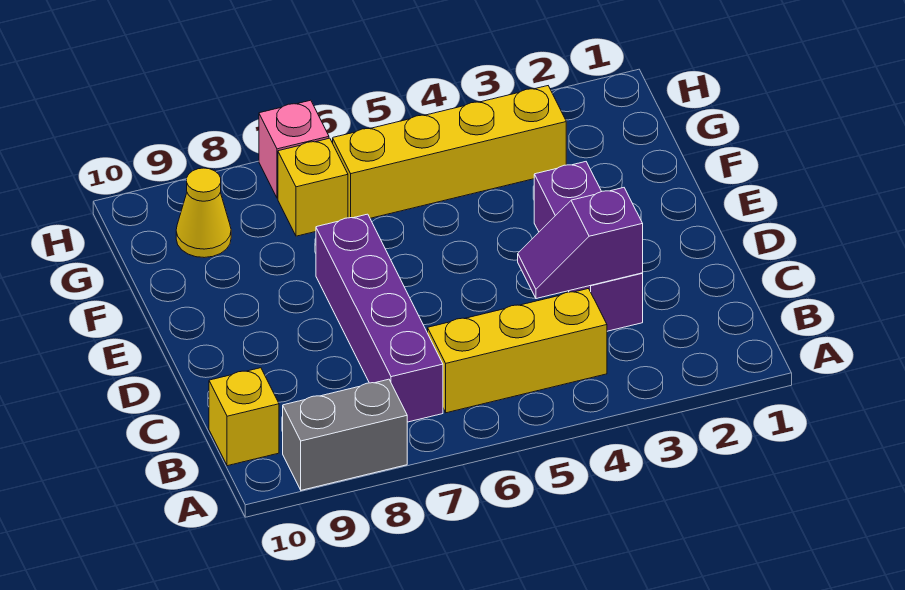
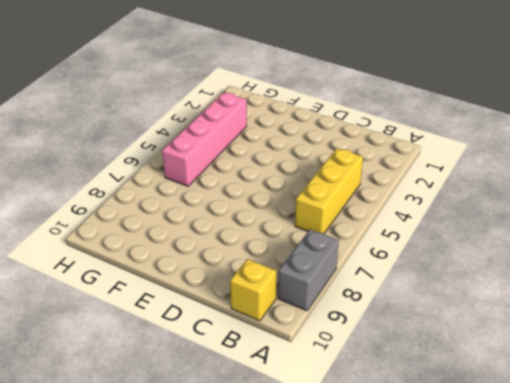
pink 1x4 brick [162,93,247,186] -> yellow 1x4 brick [333,86,566,218]
none -> purple 1x4 brick [316,214,443,422]
none -> purple 1x3 brick [534,162,643,331]

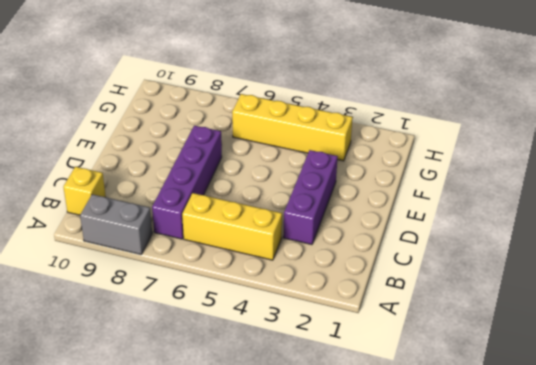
none -> yellow 1x1 brick [278,138,348,236]
none -> yellow 1x1 cone [176,168,231,258]

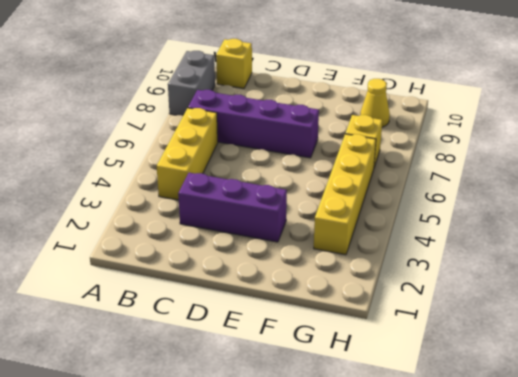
none -> pink 1x1 brick [259,100,329,198]
none -> purple 1x2 slope [518,188,643,299]

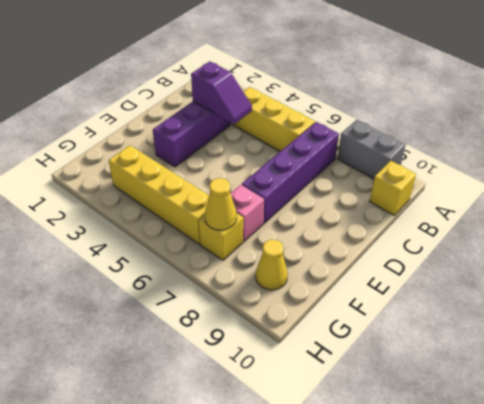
pink 1x1 brick [231,185,264,241] -> pink 1x1 brick moved to [259,100,329,198]
yellow 1x1 cone [205,178,237,230] -> none

